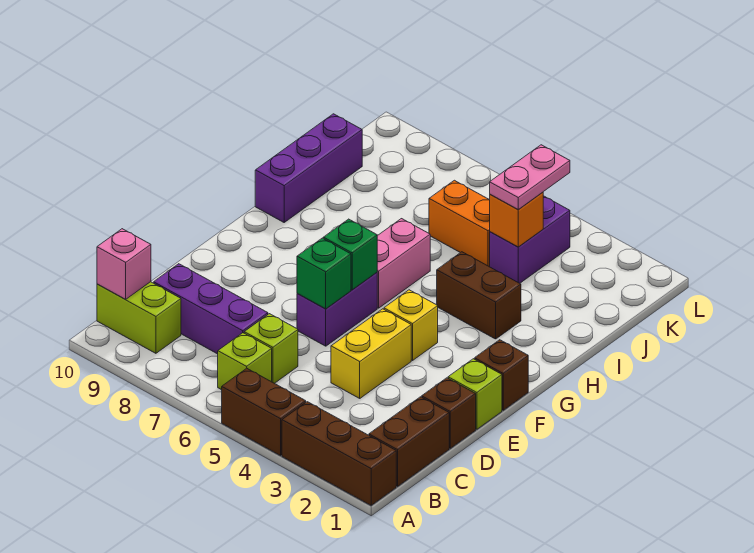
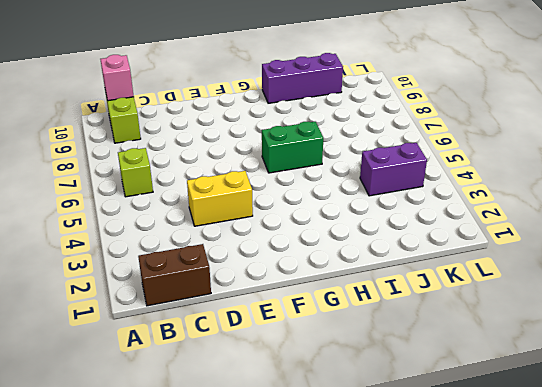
green 1x2 brick [262,121,323,173] -> pink 1x2 brick [377,219,430,308]
none -> brown 1x3 brick [282,402,396,505]
none -> brown 1x2 brick [222,368,306,456]
none -> lime 1x1 brick [244,314,298,383]

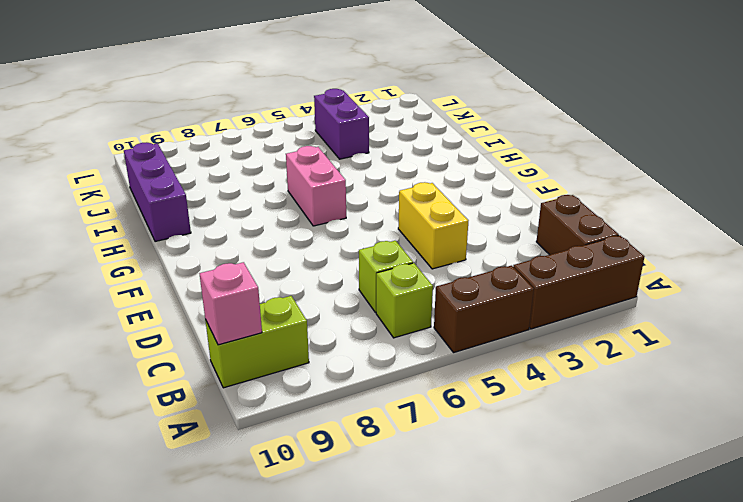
none -> purple 1x3 brick [154,264,268,354]
none -> brown 1x1 brick [422,378,476,448]
none -> lime 1x1 brick [448,359,502,429]

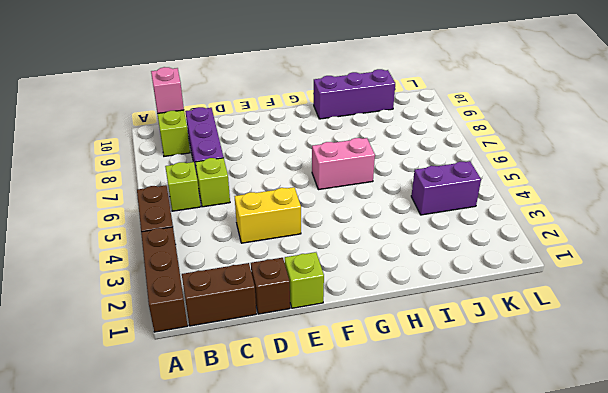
none -> purple 1x2 brick [297,273,377,346]
none -> brown 1x1 brick [475,340,528,410]
none -> yellow 1x1 brick [384,290,438,360]

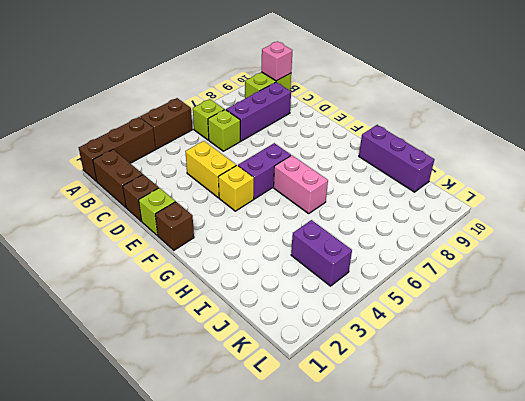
purple 1x2 brick [238,143,291,199] -> purple 1x2 brick turned to [297,273,377,346]
none -> brown 1x2 brick [437,252,521,339]
none -> orange 1x2 brick [429,180,490,267]
none -> green 1x1 brick [297,238,351,309]

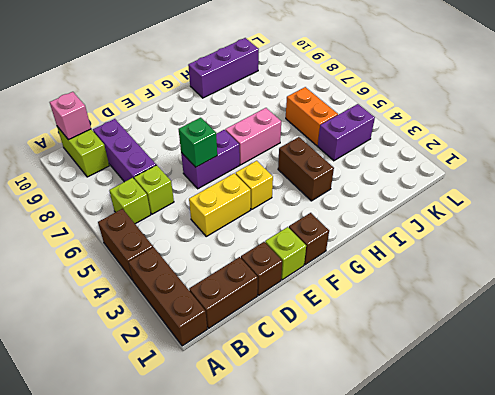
none -> green 1x1 brick [323,219,377,290]
none -> orange 1x1 brick [490,192,543,247]
none -> pink 1x2 plate [490,145,570,210]

